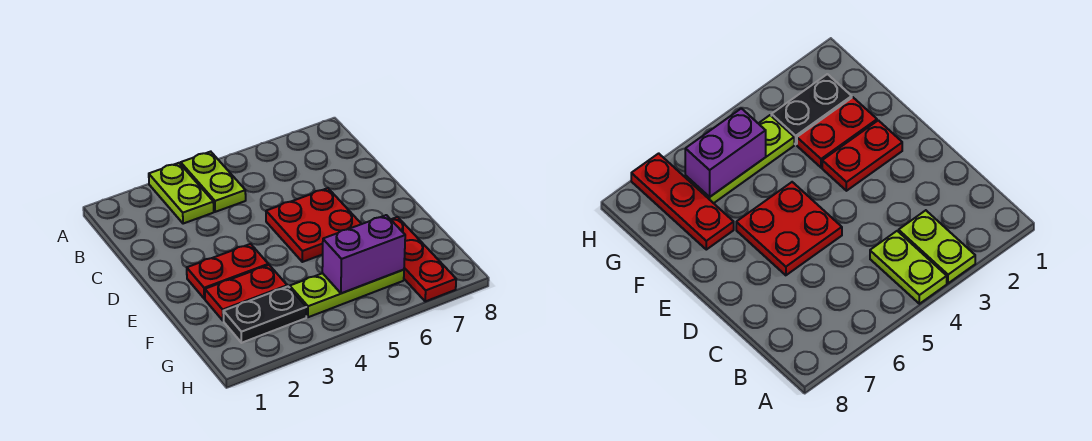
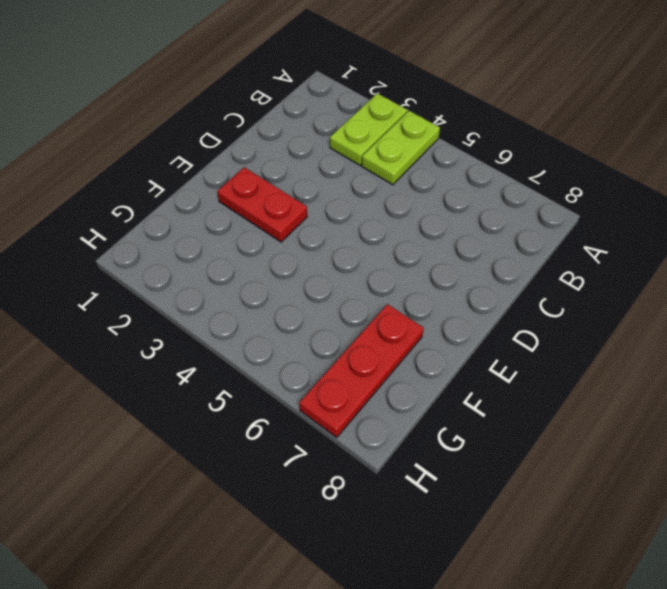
none -> red 2x2 plate [266,188,361,262]
none -> red 1x2 plate [205,265,287,320]

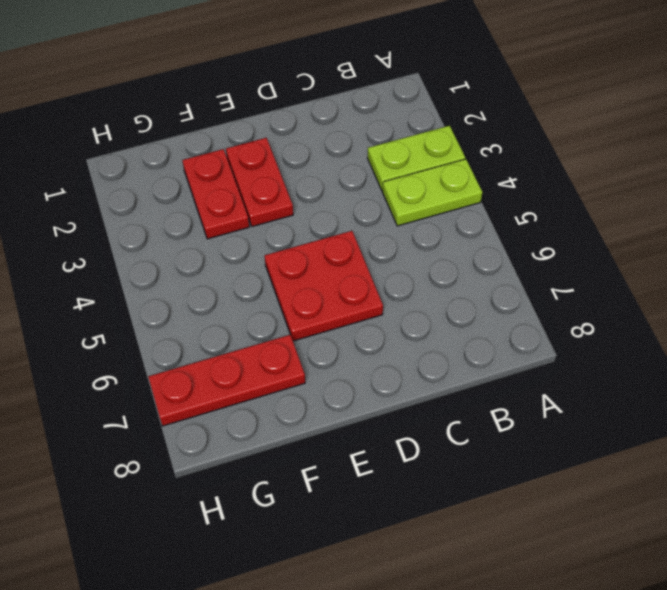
none -> black 1x2 plate [223,286,306,343]
none -> lime 1x3 plate [290,270,404,317]

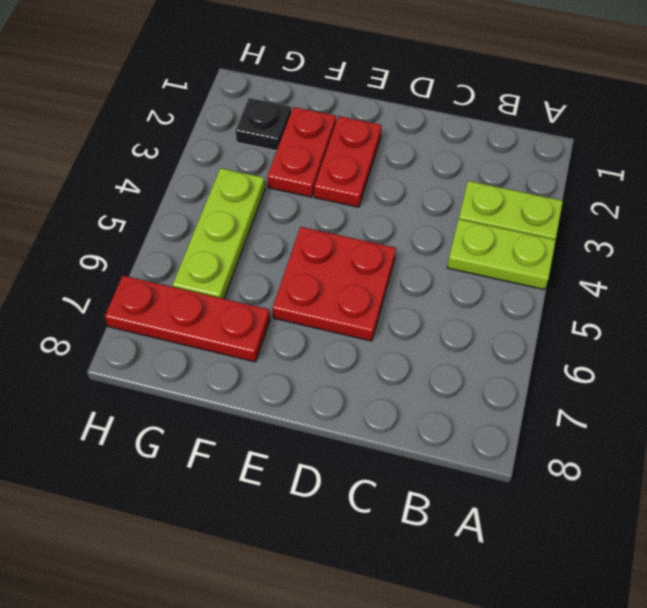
black 1x1 plate [236,98,291,151] -> black 1x2 plate [223,286,306,343]
none -> purple 1x2 brick [322,215,405,293]

